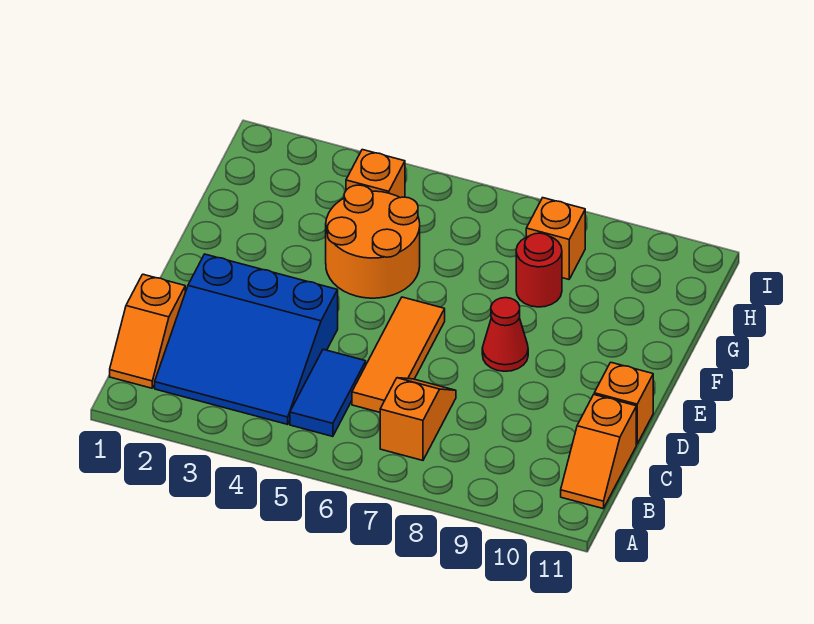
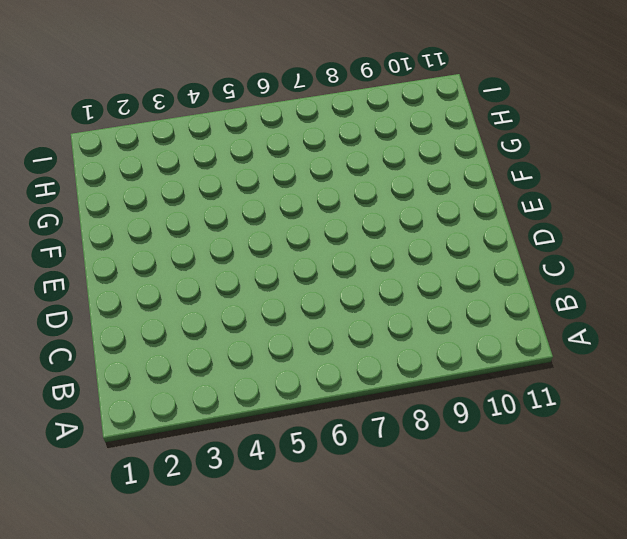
none -> orange 1x2 slope [110,274,185,388]
none -> blue 3x3 slope [155,254,338,424]
none -> blue 1x2 tile [290,349,366,437]

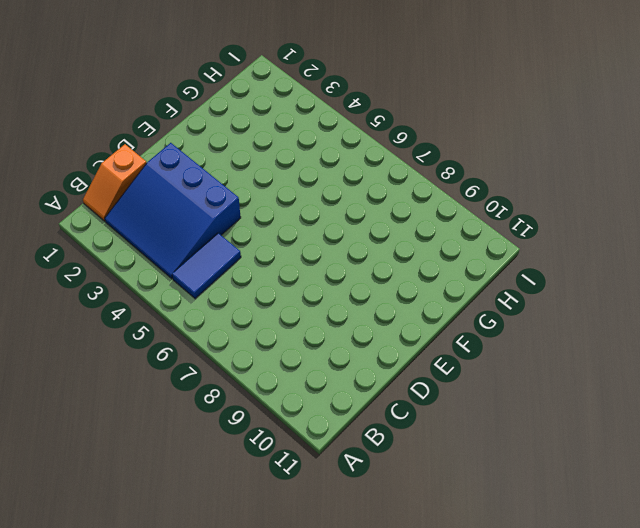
none -> orange 1x2 slope [380,378,456,460]
none -> orange 1x2 slope [561,395,636,509]
none -> orange 1x3 tile [352,297,445,412]

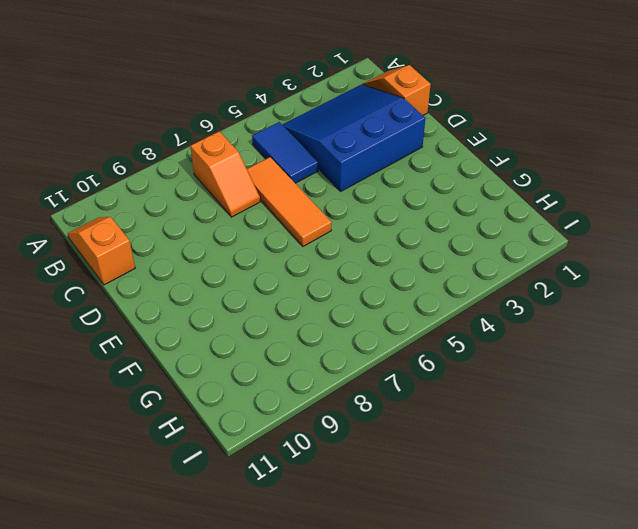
none -> orange 1x1 brick [594,362,653,444]
none -> red 1x1 cone [482,298,528,371]
none -> orange 2x2 round brick [326,185,420,298]

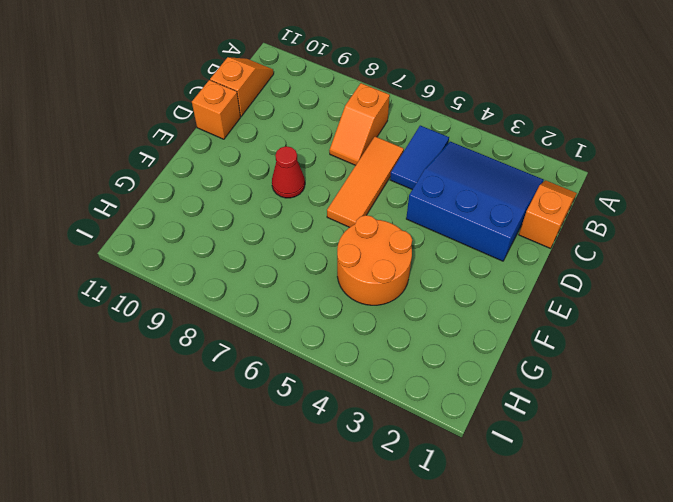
none -> red 1x1 round brick [516,233,562,307]
none -> orange 1x1 brick [346,150,405,198]
none -> orange 1x1 brick [526,198,585,279]

